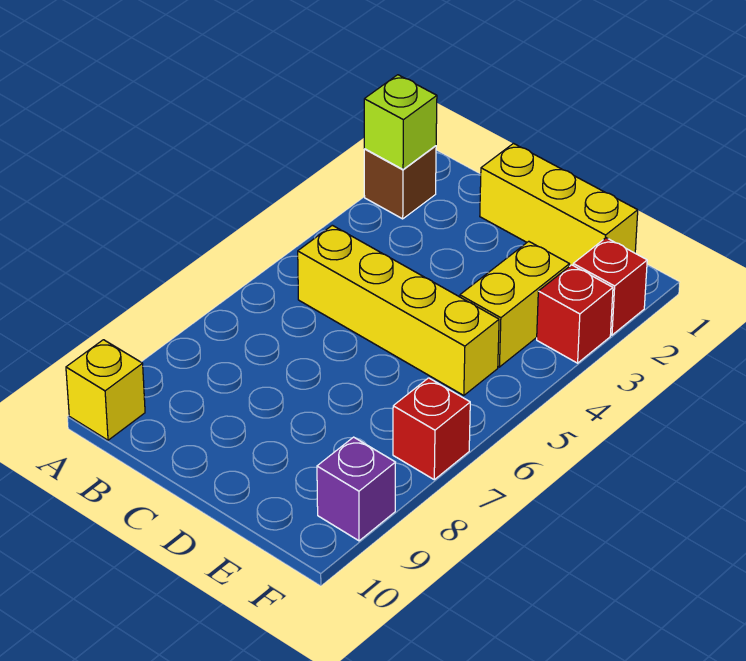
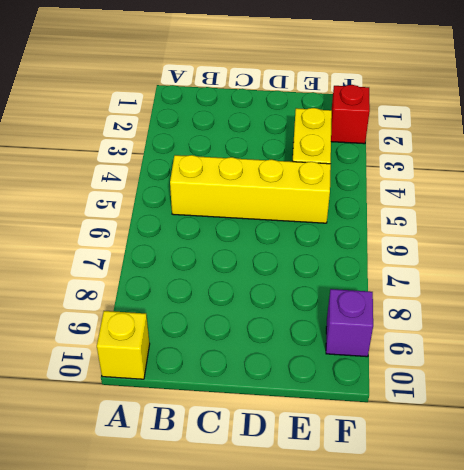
none -> brown 1x1 brick [364,146,436,219]
none -> yellow 1x3 brick [480,144,638,266]

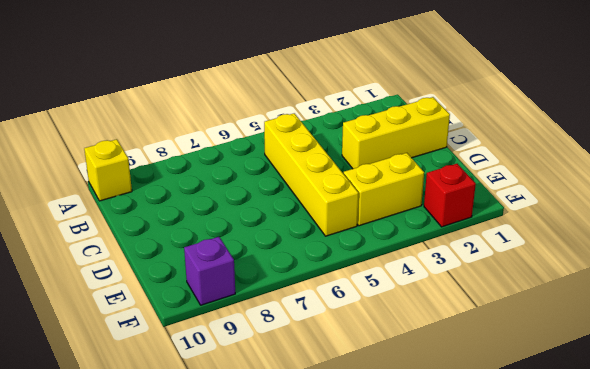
yellow 1x3 brick [342,97,450,169] -> yellow 1x3 brick turned to [480,144,638,266]
none -> brown 1x1 brick [364,146,436,219]
none -> red 1x1 brick [537,265,613,363]

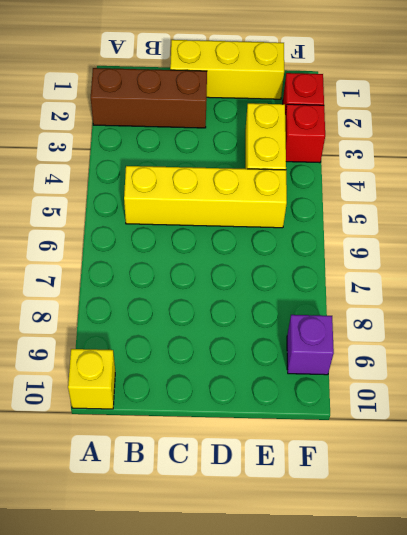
brown 1x3 brick [91,68,207,128] -> brown 1x1 brick [364,146,436,219]
none -> red 1x1 brick [393,378,470,480]
none -> lime 1x1 brick [364,75,437,169]

